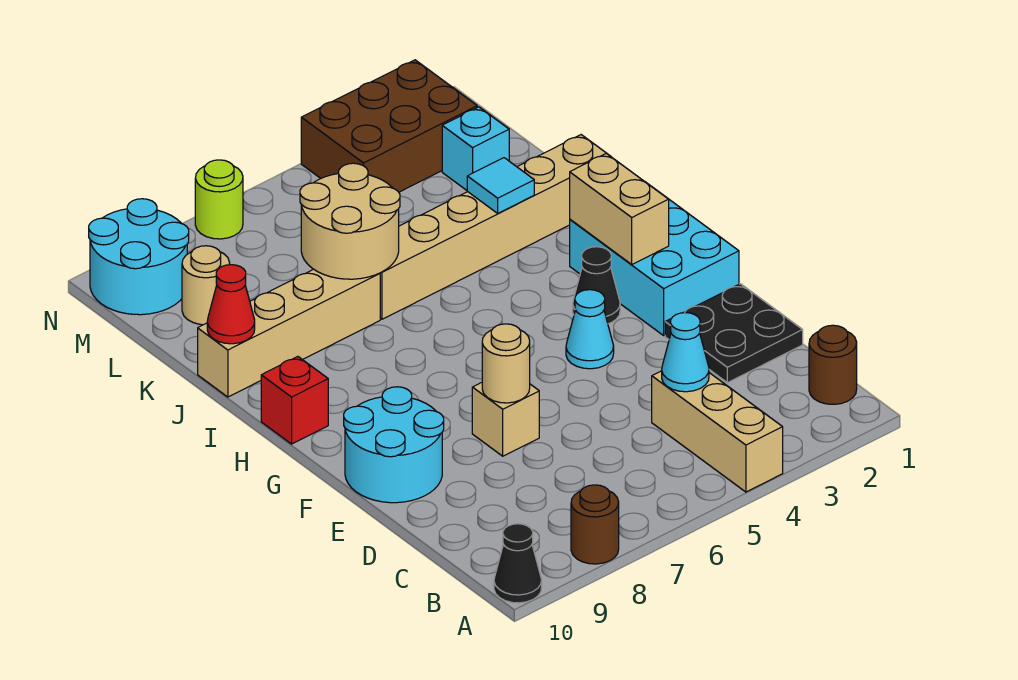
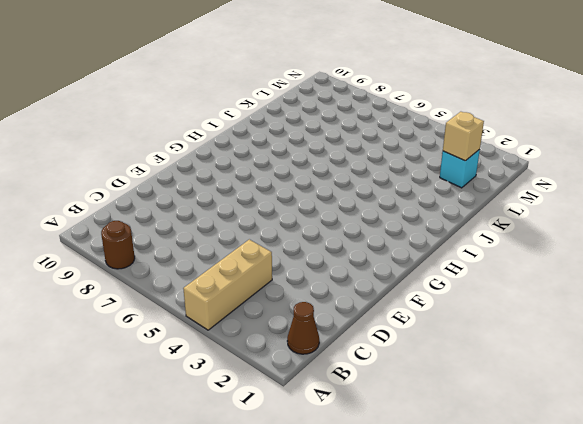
brown 1x1 cone [287,302,319,354] -> brown 1x1 round brick [809,325,857,404]
tan 1x1 brick [443,112,484,161] -> tan 1x1 brick moved to [472,382,539,456]
none -> black 1x1 cone [494,524,542,603]
none -> black 2x2 plate [665,284,803,383]
none -> cyan 2x2 round brick [344,387,444,503]

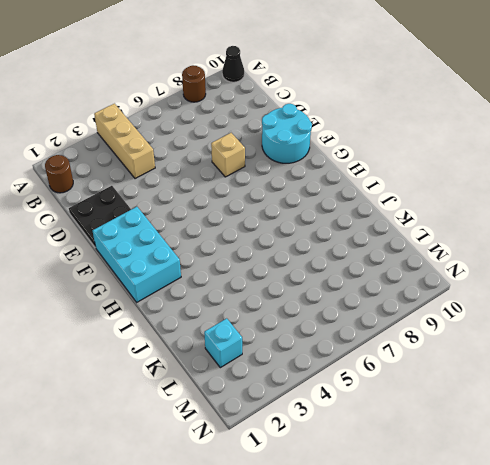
none -> cyan 1x1 cone [566,290,614,369]
none -> black 1x1 cone [573,247,620,324]
none -> red 1x1 brick [261,357,328,444]

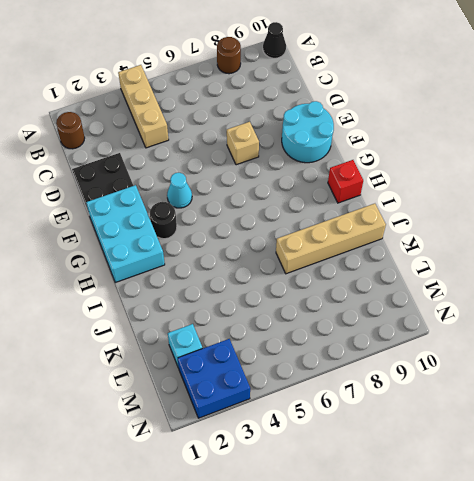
black 1x1 round brick [150,202,177,239] -> black 1x1 cone [573,247,620,324]
blue 2x2 brick [178,339,250,418] -> brown 2x3 brick [301,60,477,192]
none -> tan 1x6 brick [380,135,610,319]
none -> tan 1x1 round brick [182,246,230,325]
none -> cyan 2x2 round brick [89,199,189,315]

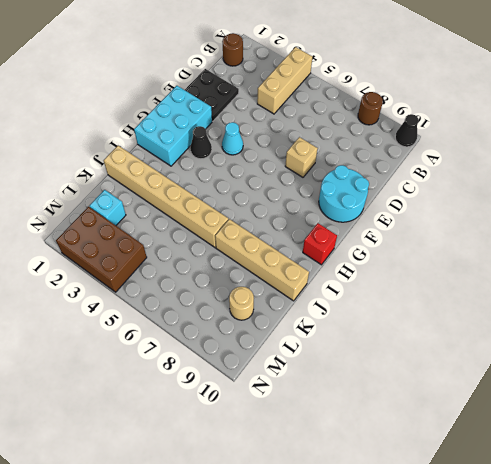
none -> cyan 2x2 round brick [89,199,189,315]
none -> lime 1x1 round brick [195,160,243,239]
none -> cyan 1x1 cone [662,313,709,392]

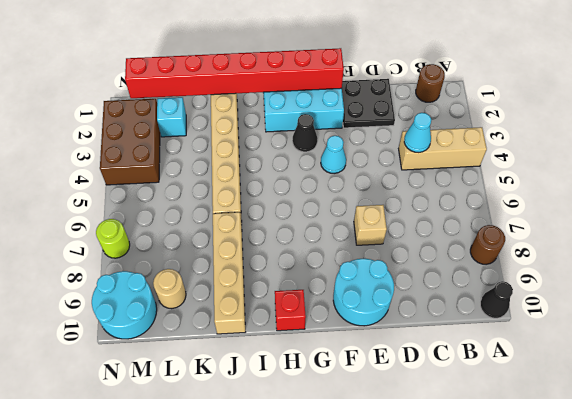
red 1x8 brick [125,48,344,98] -> none
none -> tan 1x1 round brick [482,324,530,403]
none -> tan 1x2 brick [570,153,669,265]
none -> cyan 1x1 tile [467,158,534,213]

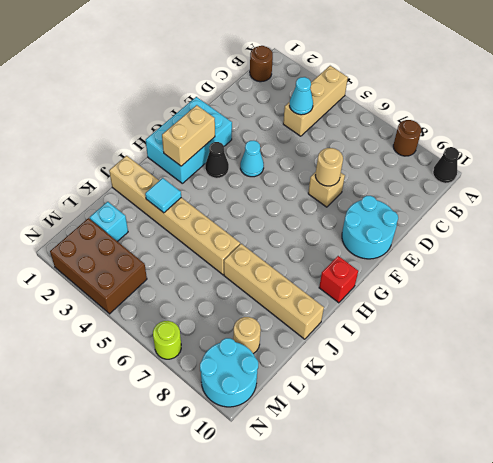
none -> black 2x2 plate [665,284,803,383]
none -> tan 2x2 round brick [300,163,400,279]
none -> red 1x1 cone [207,264,255,344]

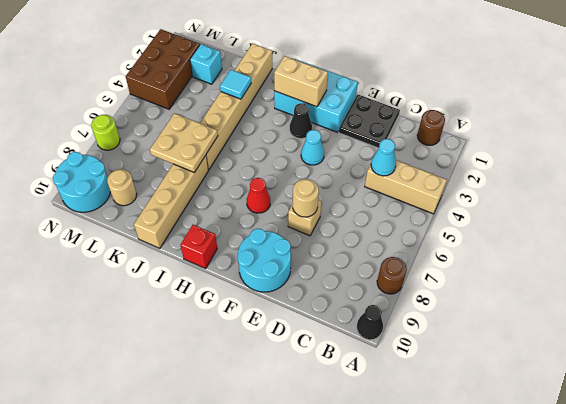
red 1x1 cone [247,178,270,213] -> red 1x1 cone moved to [207,264,255,344]
tan 2x2 plate [150,113,218,173] -> tan 2x2 round brick [300,163,400,279]

